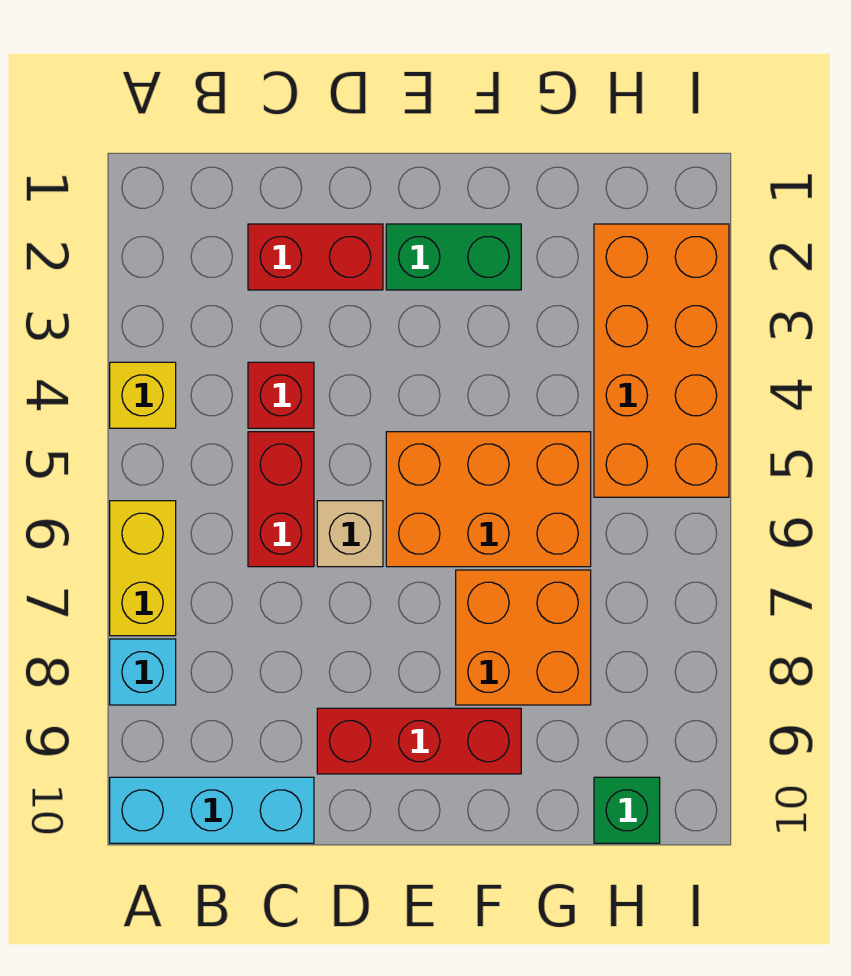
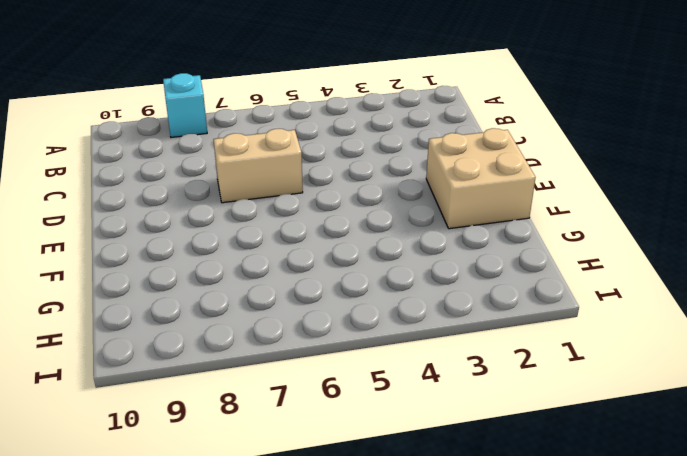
tan 1x2 brick [213,129,303,203] -> tan 1x1 brick [317,501,383,567]
tan 2x2 brick [426,128,536,229] -> green 1x2 brick [386,224,521,290]
none -> yellow 1x1 brick [110,362,176,428]
none -> yellow 1x2 brick [110,501,176,636]
none -> cyan 1x3 brick [110,777,314,843]

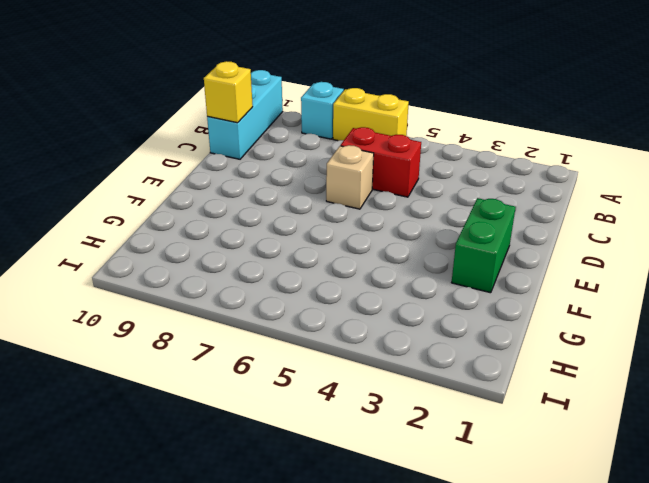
yellow 1x1 brick [204,61,253,123] -> yellow 1x1 brick moved to [110,362,176,428]
none -> red 1x2 brick [248,224,383,290]
none -> red 1x1 brick [248,362,314,428]
none -> red 1x3 brick [317,708,521,774]

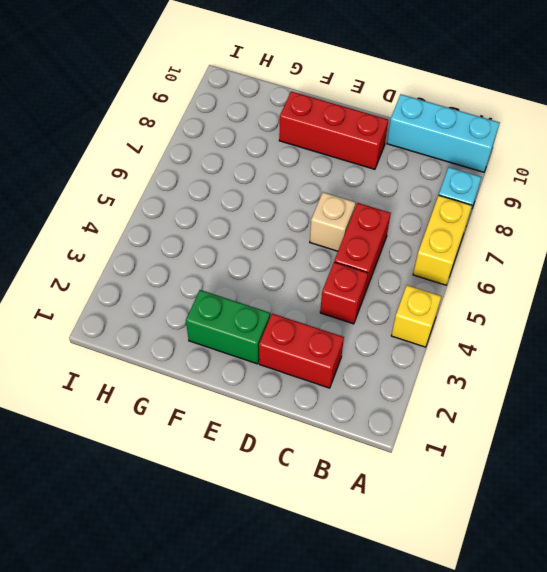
none -> orange 2x3 brick [386,432,591,567]
none -> orange 2x2 brick [456,570,591,705]
none -> orange 2x4 brick [594,224,729,497]

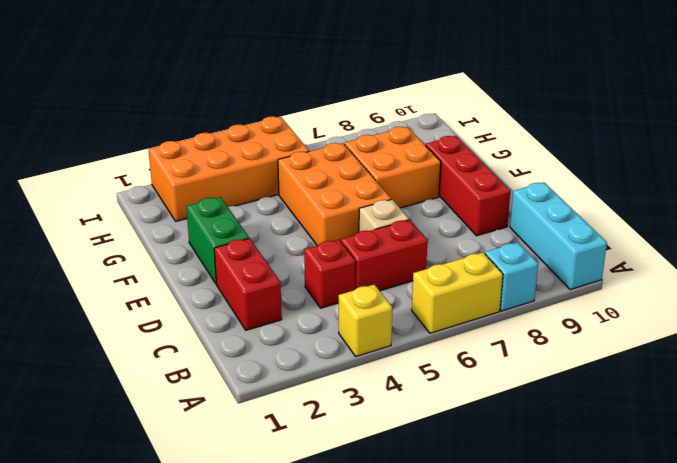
none -> green 1x1 brick [594,777,660,843]

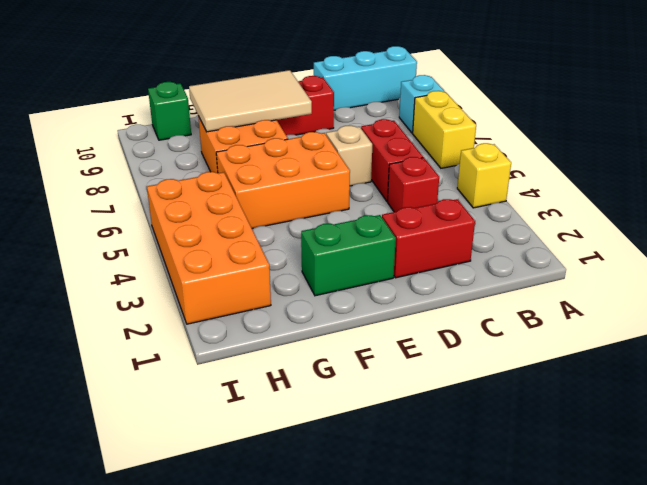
tan 2x3 tile [189,70,312,132] -> none

